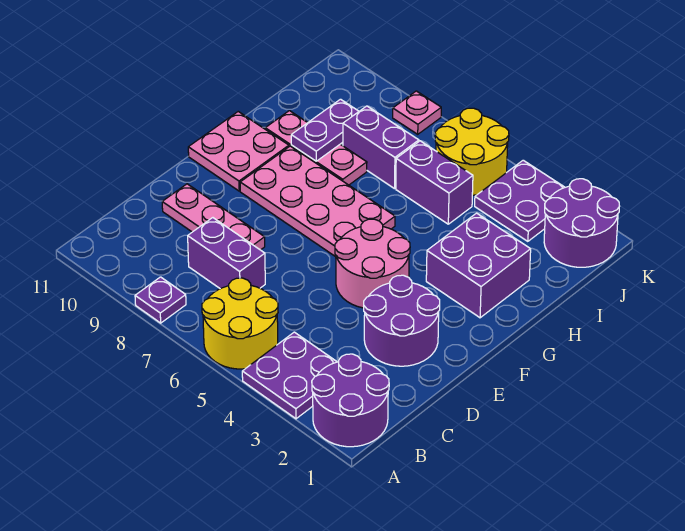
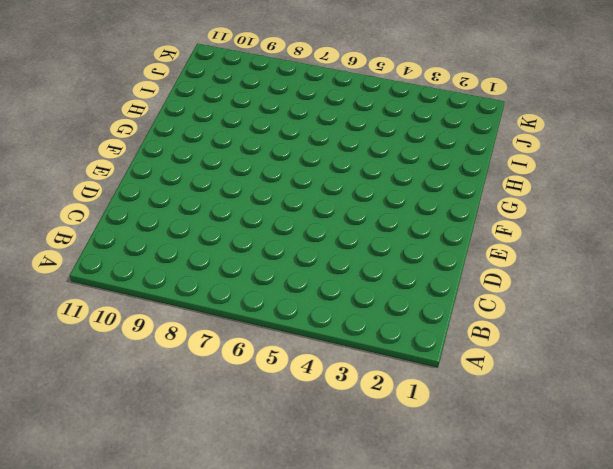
none -> purple 2x2 round brick [312,354,389,447]
none -> purple 2x2 plate [242,332,337,419]
none -> yellow 2x2 round brick [202,278,278,369]

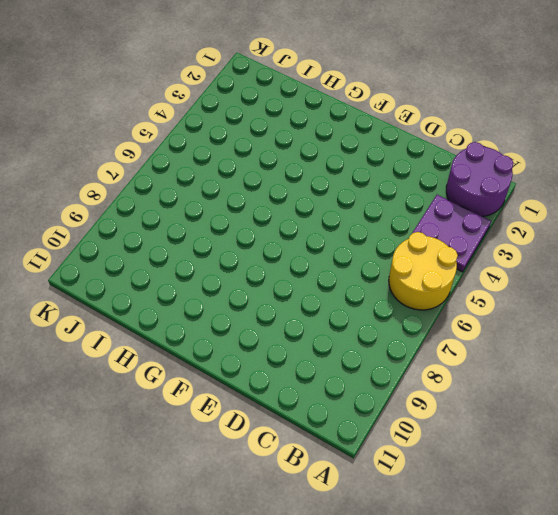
none -> purple 1x1 plate [135,277,186,323]
none -> purple 1x2 brick [188,218,265,289]
none -> purple 2x2 round brick [364,275,440,366]

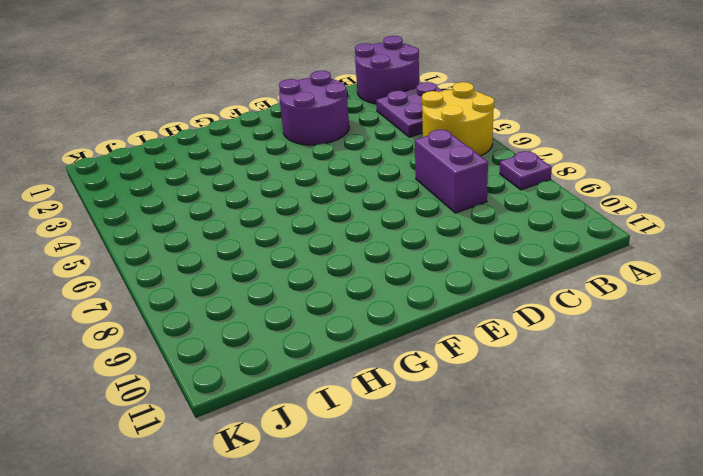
none -> pink 1x3 plate [162,184,265,250]
none -> pink 2x2 round brick [335,219,410,308]
none -> pink 2x4 plate [240,146,395,257]

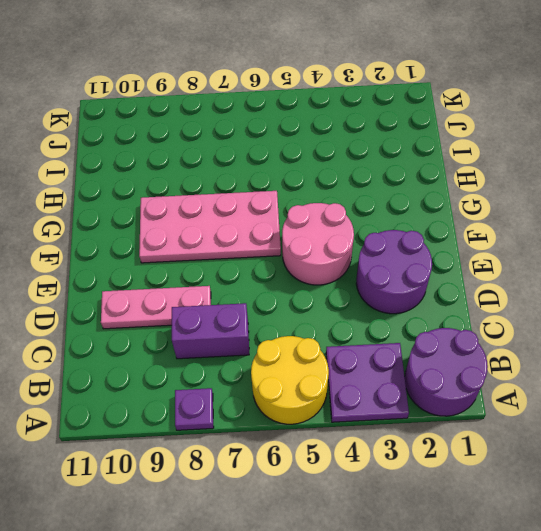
none -> pink 2x2 plate [188,112,289,191]
none -> purple 2x2 brick [426,213,531,318]
none -> pink 1x3 plate [265,111,367,185]

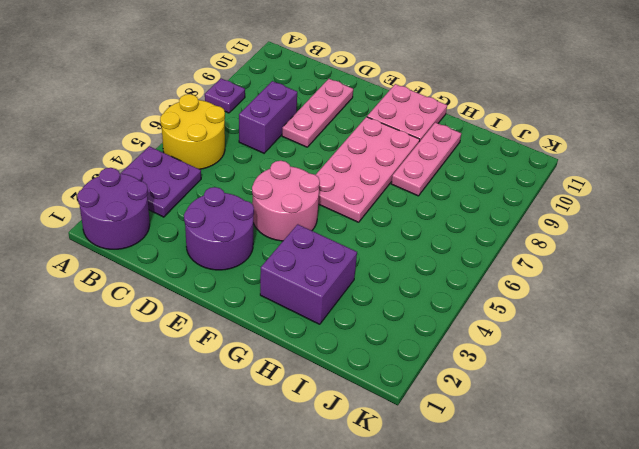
none -> purple 1x2 brick [396,141,473,224]
none -> purple 1x2 brick [343,106,419,189]
none -> purple 2x2 round brick [544,179,619,267]

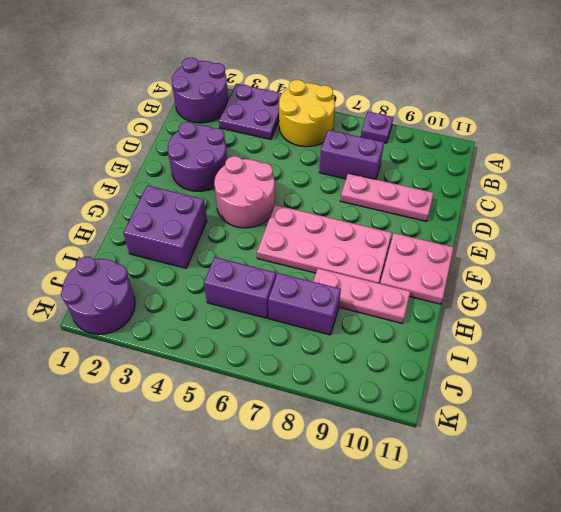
none -> purple 2x2 plate [475,160,565,241]
none -> yellow 2x2 round brick [435,108,509,195]
none -> pink 1x1 plate [393,91,441,134]

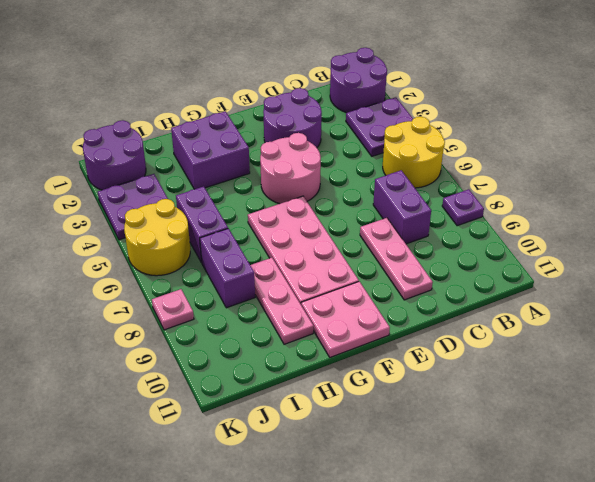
none -> purple 1x2 plate [291,99,359,161]

